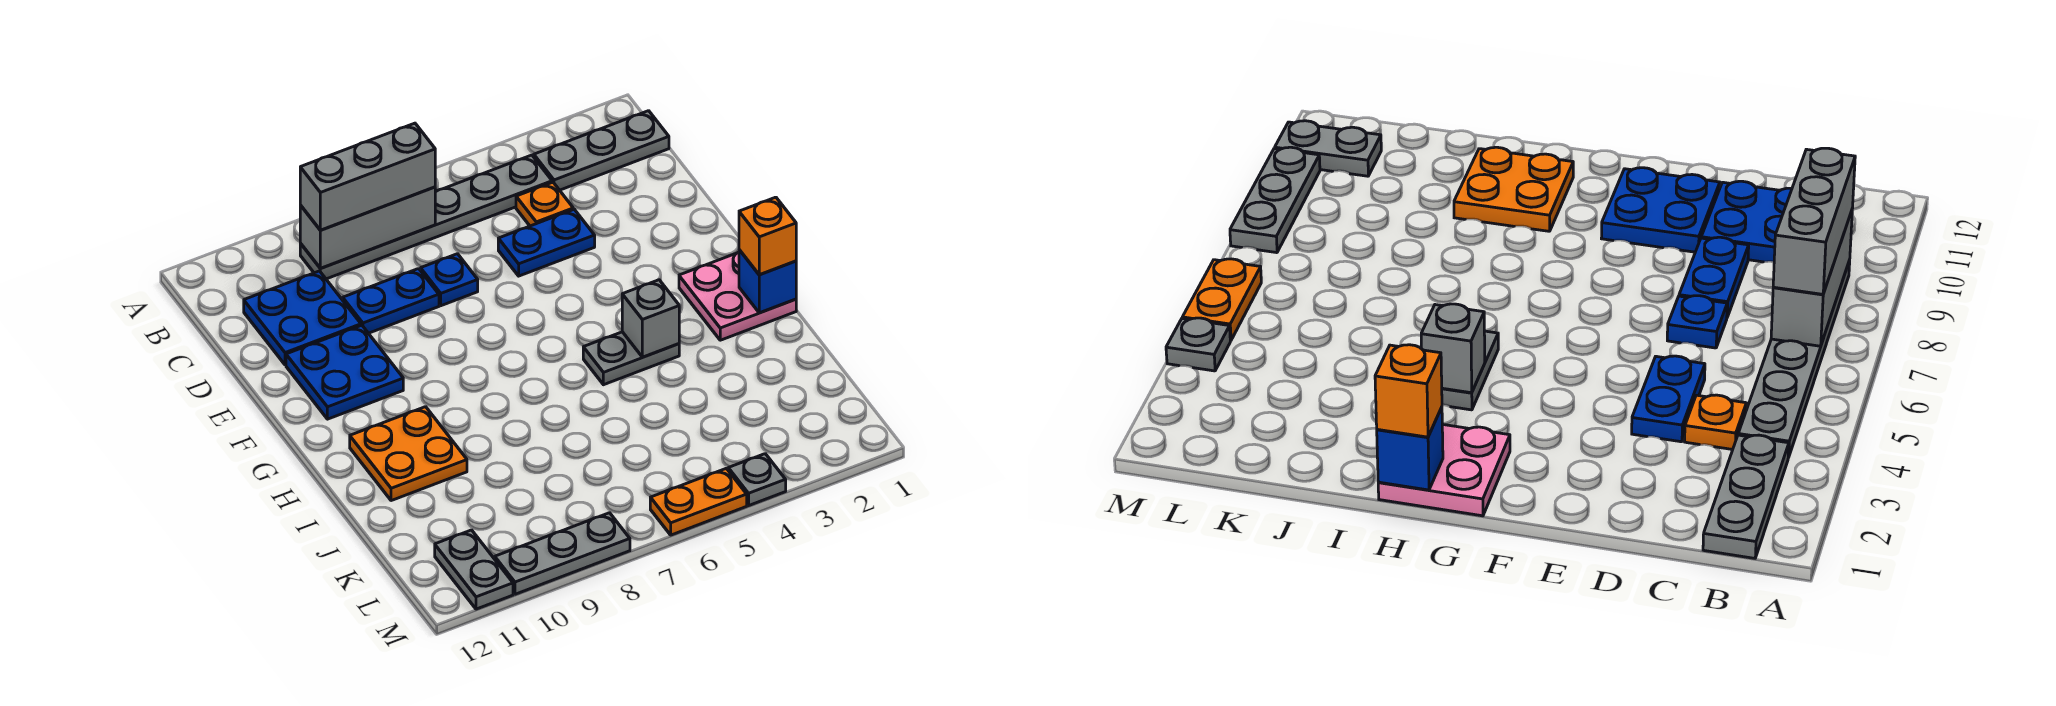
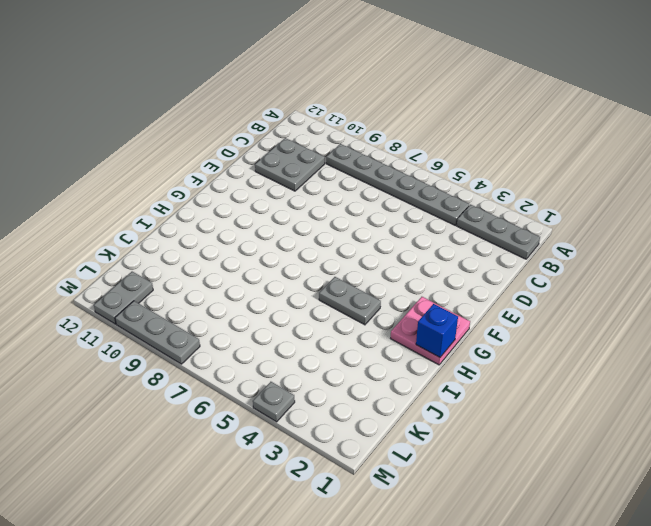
grey 2x2 plate [255,138,325,191] -> blue 2x2 plate [244,271,361,365]
none -> orange 1x1 plate [516,182,573,226]
none -> blue 1x2 plate [498,209,595,276]
none -> blue 1x1 plate [421,254,478,306]

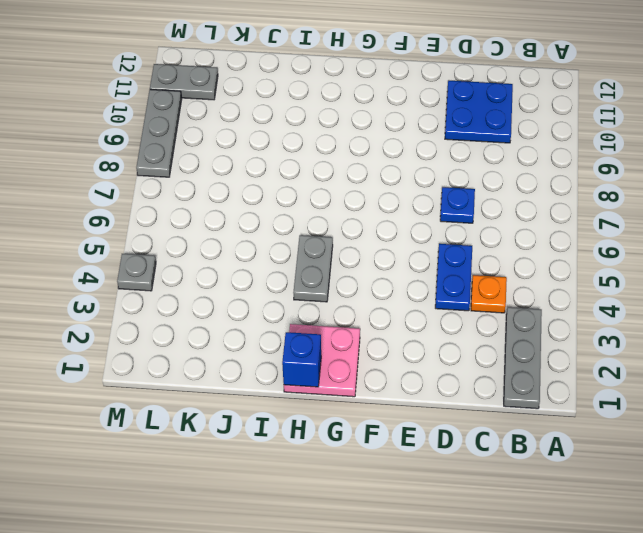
none -> grey 1x6 plate [300,155,552,279]
none -> blue 1x2 plate [343,269,439,333]
none -> blue 2x2 plate [286,325,403,419]

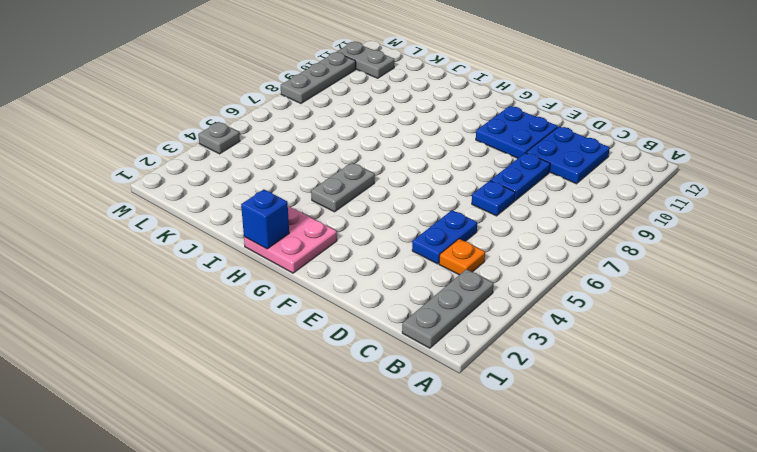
none -> grey 1x6 plate [300,155,552,279]
none -> orange 2x2 plate [350,407,467,501]
none -> orange 1x2 plate [650,468,747,535]

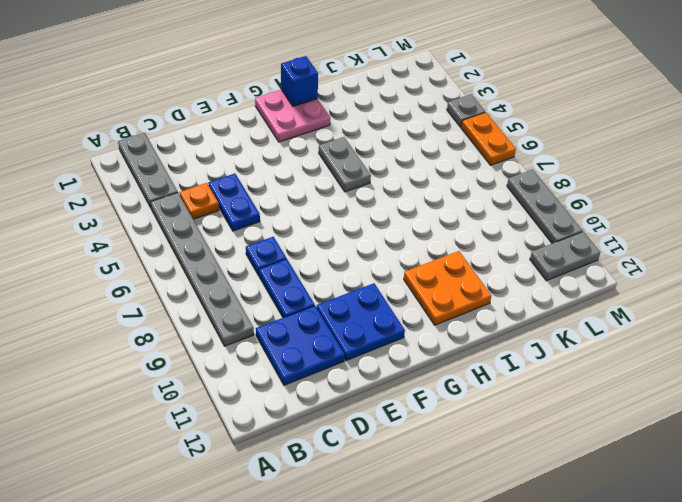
none -> grey 1x3 brick [300,187,435,268]
none -> grey 1x1 brick [622,280,679,357]
none -> grey 1x3 brick [300,123,435,230]

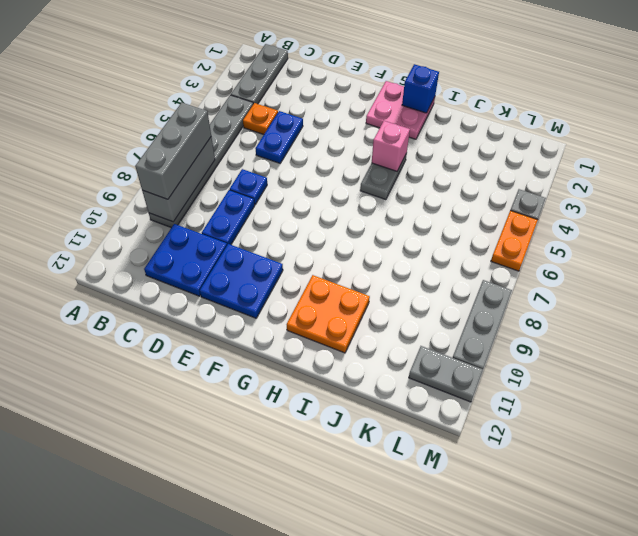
pink 1x1 brick [372,121,410,171] -> grey 1x1 brick [622,280,679,357]
none -> orange 1x1 brick [739,197,796,275]

